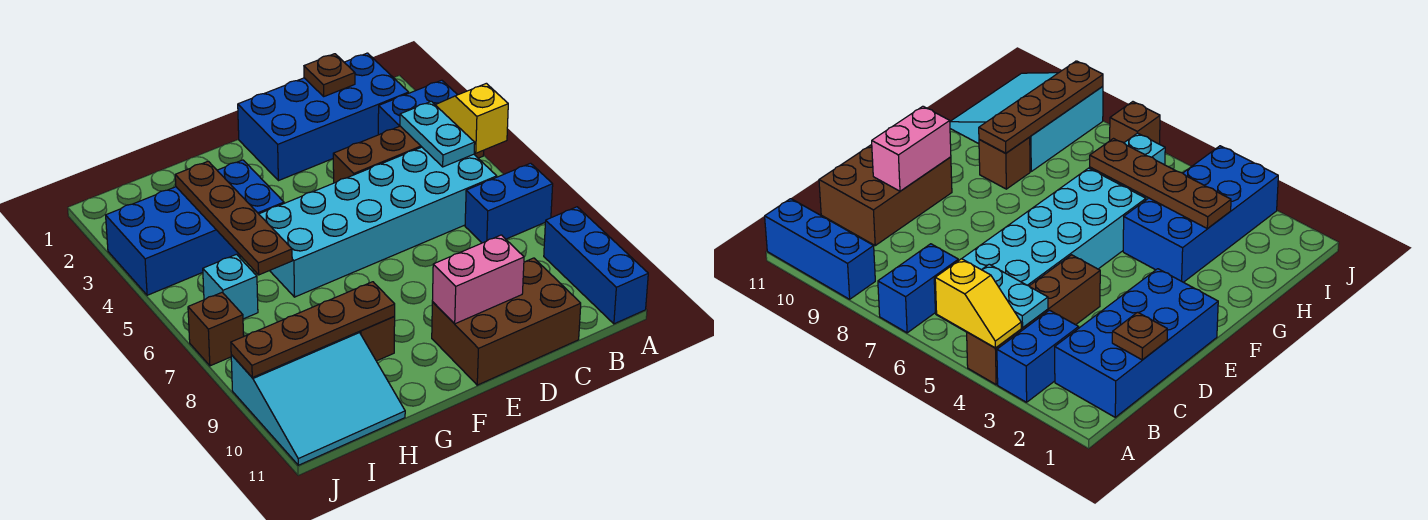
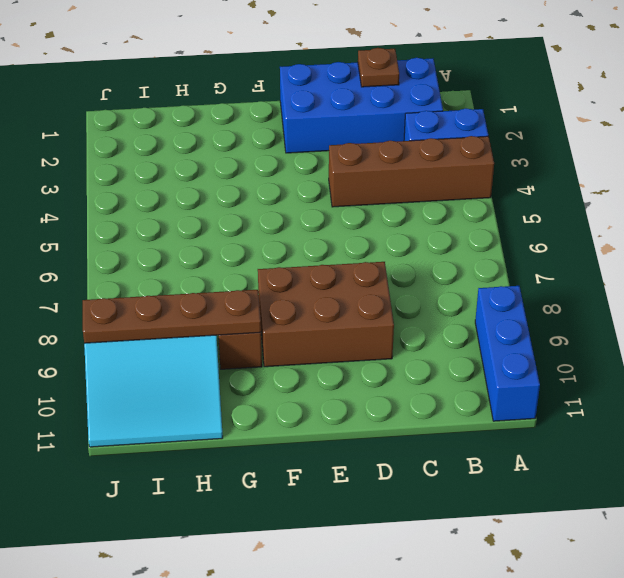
brown 2x3 brick [258,262,394,367] -> brown 2x3 brick moved to [432,258,581,385]
none -> blue 1x2 brick [465,163,553,243]
none -> cyan 2x6 brick [259,147,497,297]
none -> blue 2x4 brick [106,160,284,295]

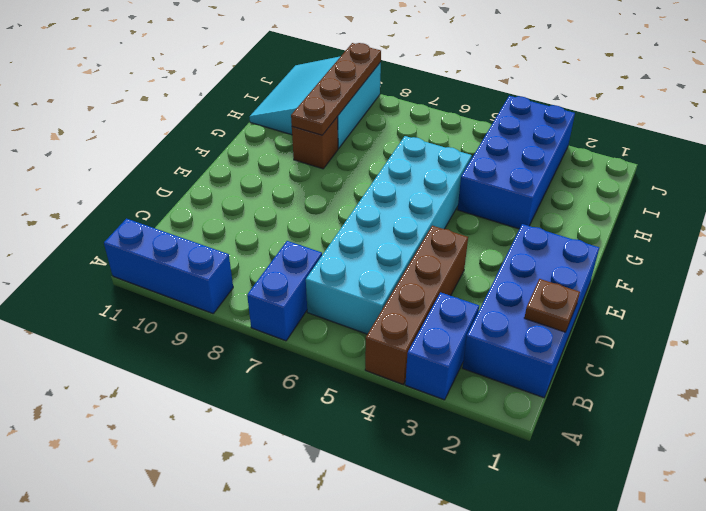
none -> brown 2x3 brick [432,258,581,385]
none -> cyan 1x1 brick [203,254,258,319]
none -> brown 1x1 brick [188,292,244,366]

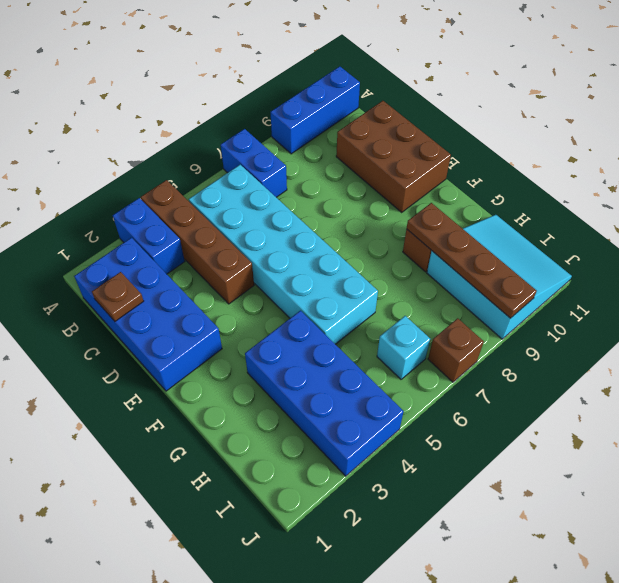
none -> yellow 1x2 slope [436,83,508,153]
none -> cyan 1x2 plate [400,101,475,167]
none -> pink 1x2 brick [432,235,524,324]

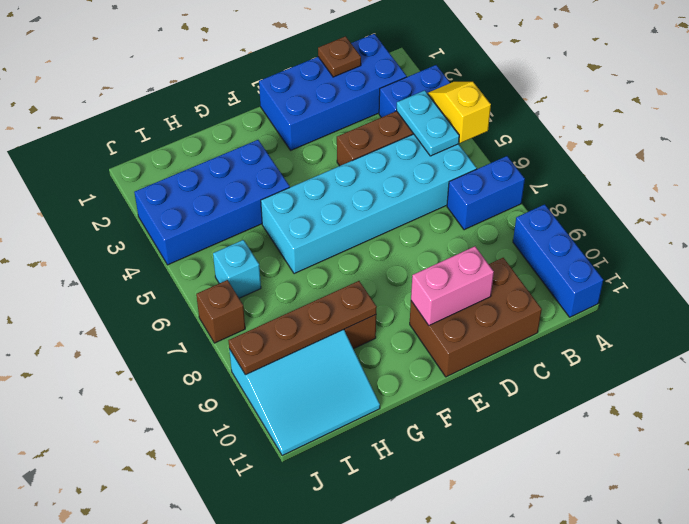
none -> brown 1x4 plate [175,161,292,275]

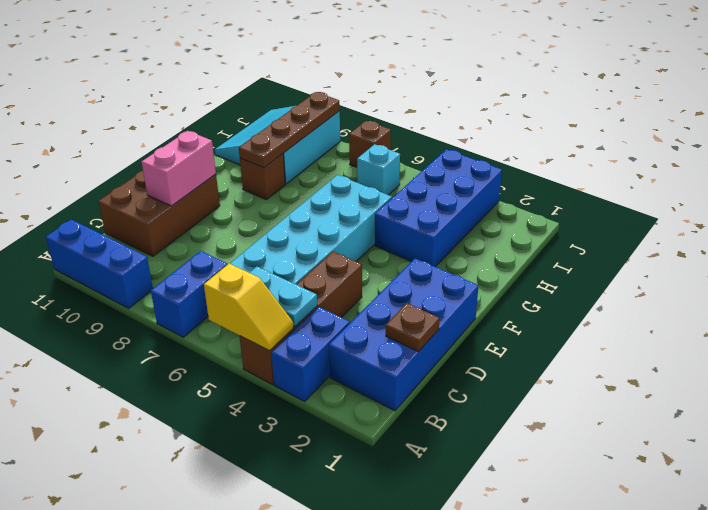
none -> brown 1x4 plate [175,161,292,275]

